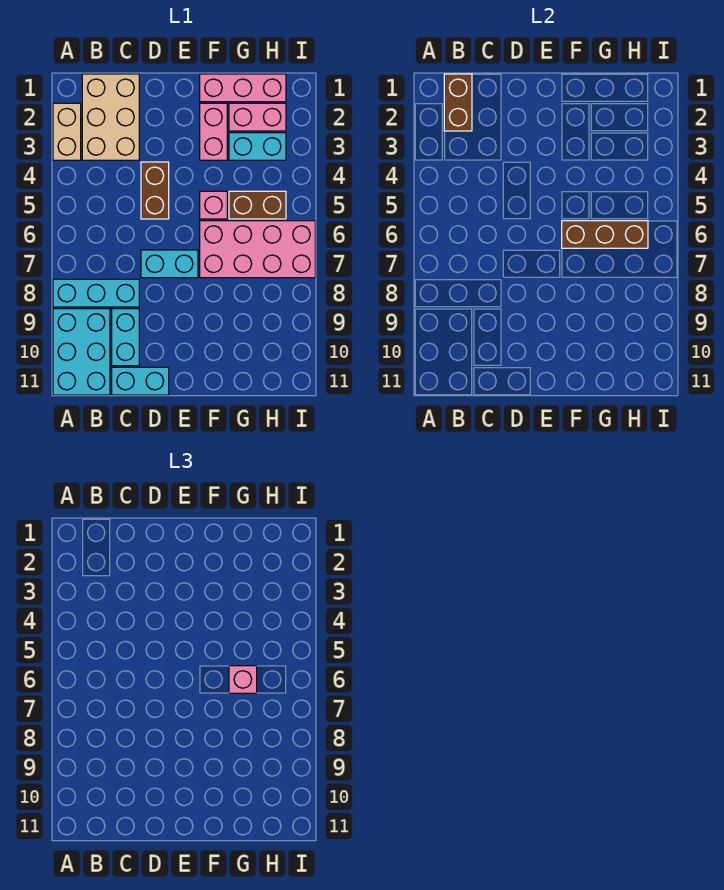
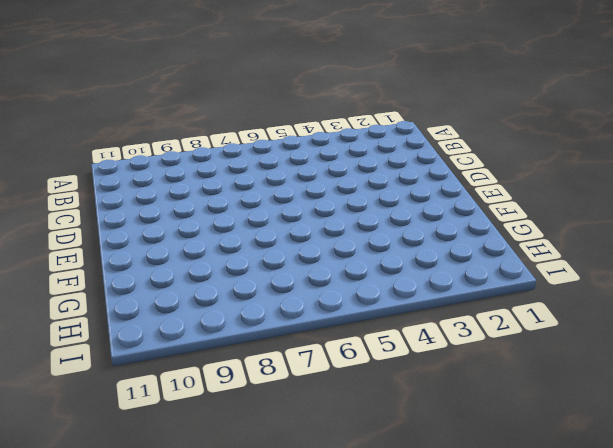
none -> tan 1x2 brick [53,103,81,160]
none -> cyan 1x3 brick [53,279,139,307]
none -> cyan 2x3 brick [53,309,110,395]

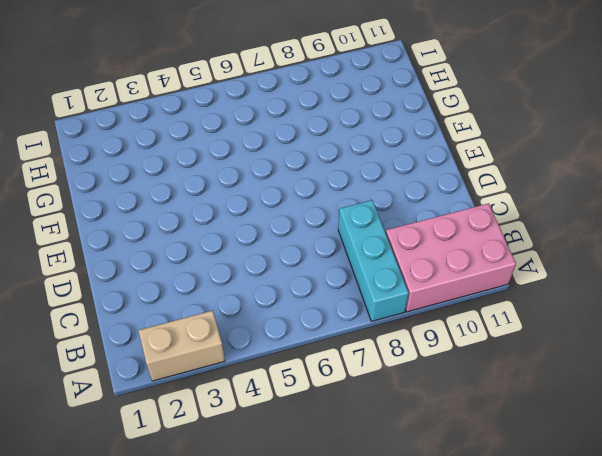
pink 2x3 brick [386,203,516,312] -> cyan 2x3 brick [53,309,110,395]
none -> tan 2x3 brick [82,74,139,160]
none -> cyan 1x2 brick [112,309,139,366]
none -> cyan 1x2 brick [112,367,169,395]

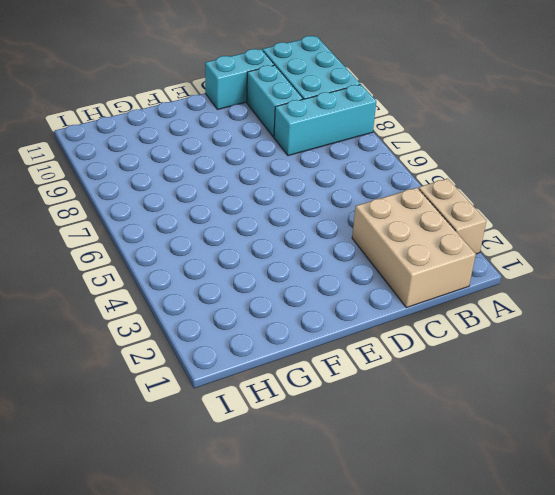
none -> brown 1x2 brick [141,162,169,219]
none -> cyan 1x2 brick [141,250,198,278]
none -> pink 1x3 brick [200,74,286,102]

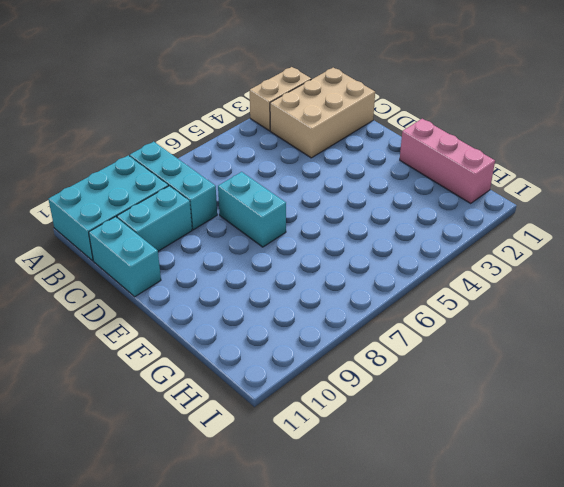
none -> brown 1x2 brick [141,162,169,219]
none -> pink 1x2 brick [200,103,227,160]
none -> pink 1x1 brick [200,191,227,219]

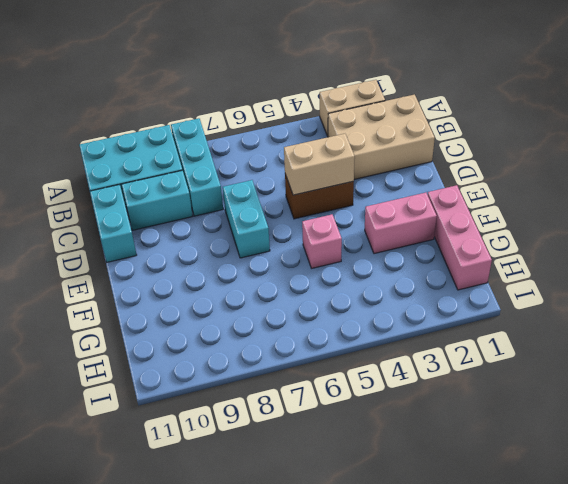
tan 1x2 brick [284,134,355,195] -> none
none -> pink 2x4 brick [200,221,315,278]
none -> pink 1x2 brick [229,103,286,131]
none -> cyan 1x2 brick [229,133,286,160]

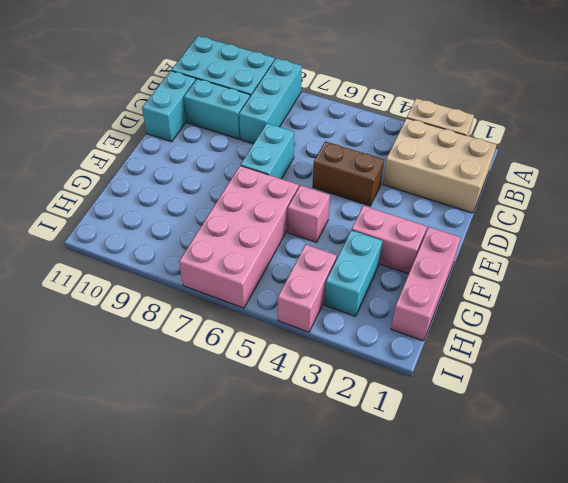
pink 1x2 brick [278,245,337,332] -> pink 1x2 brick moved to [229,103,286,131]
none -> brown 1x2 brick [229,191,286,219]
none -> brown 1x2 brick [444,74,472,131]
none -> brown 1x3 brick [562,221,648,248]

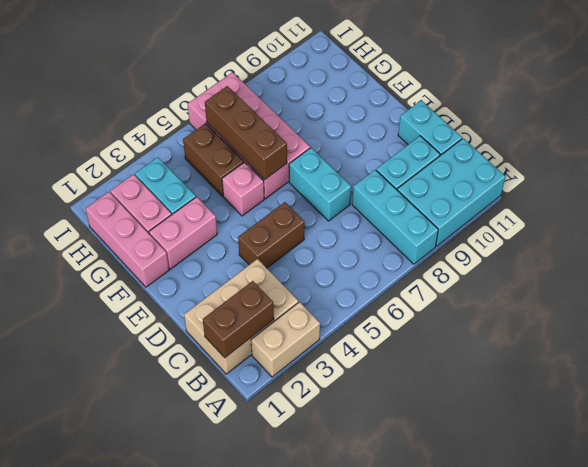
none -> pink 1x1 brick [229,666,257,693]

